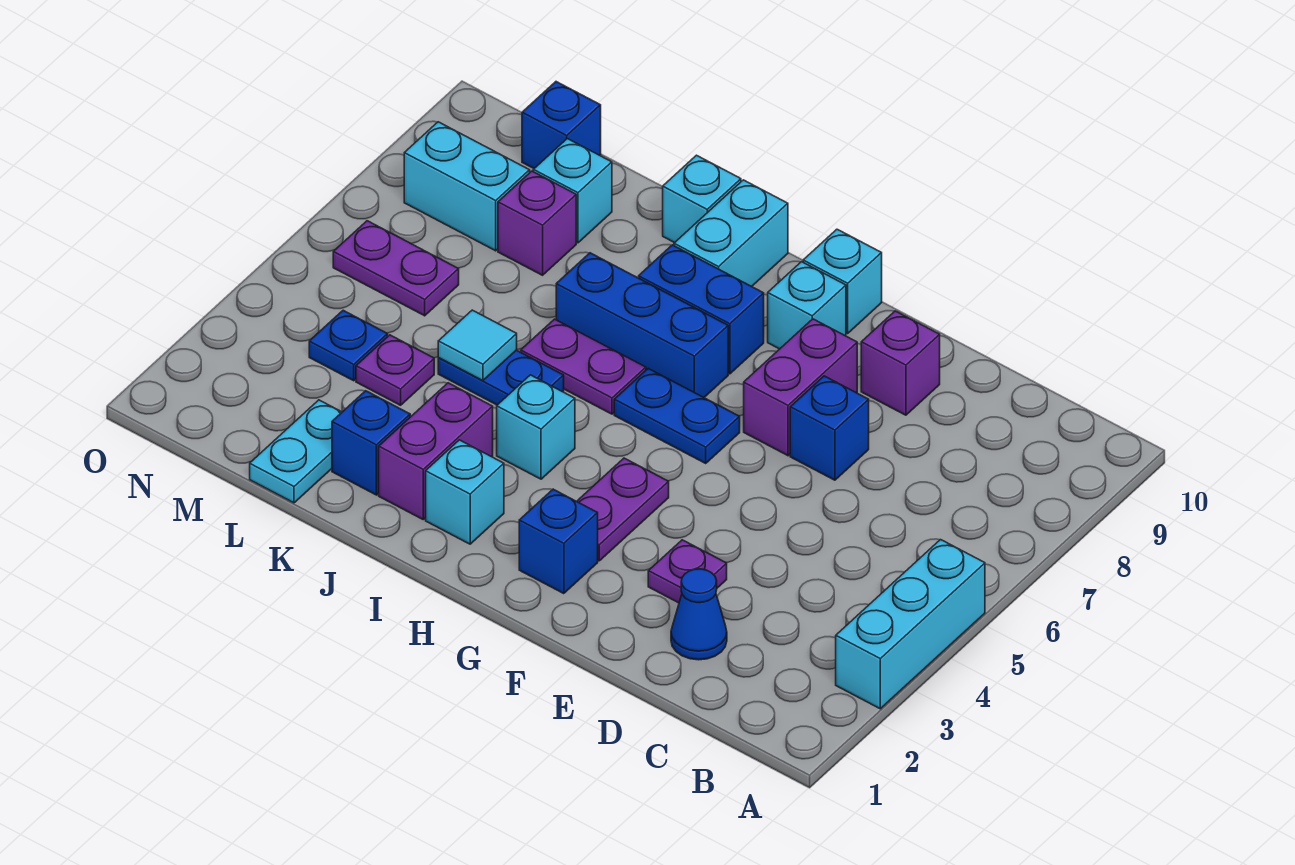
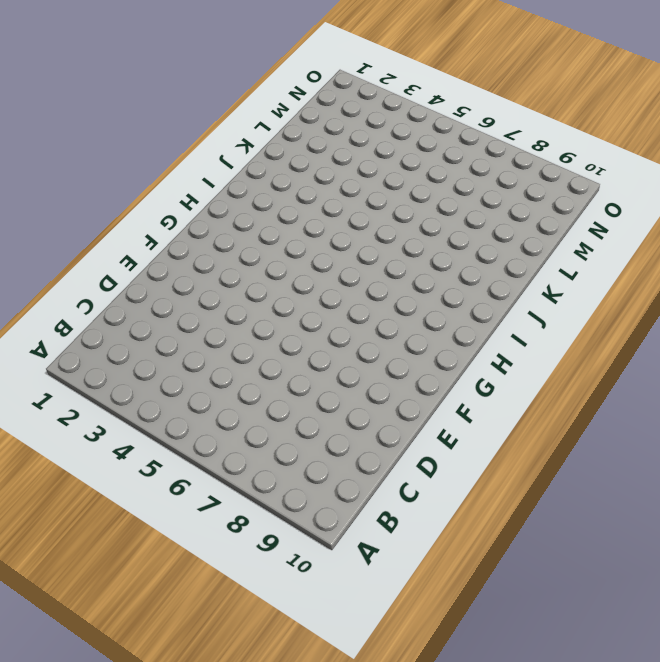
none -> cyan 1x3 brick [836,540,985,709]
none -> blue 1x1 cone [671,569,727,660]
none -> purple 1x1 plate [648,540,727,603]
none -> blue 1x1 brick [790,376,869,480]

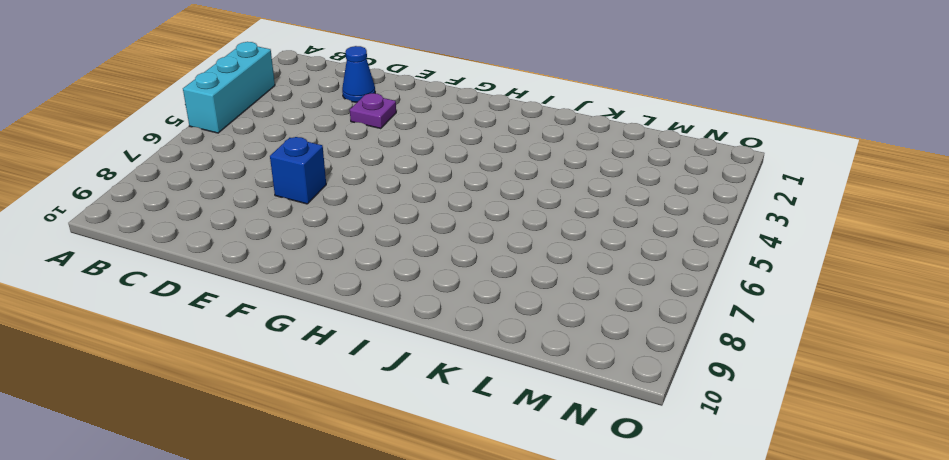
none -> purple 1x1 brick [861,311,940,415]
none -> purple 1x2 brick [744,319,857,456]
none -> blue 1x1 brick [519,489,598,594]
none -> purple 1x2 plate [577,458,669,561]

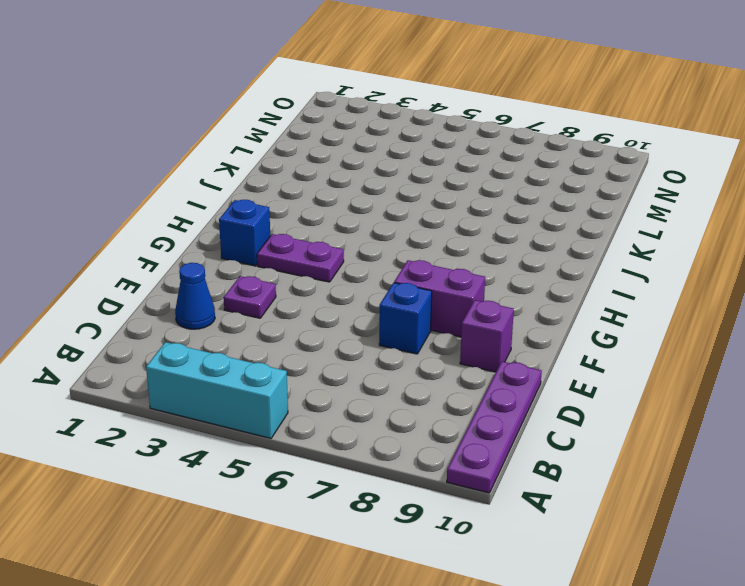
purple 1x4 plate [447,361,542,493] -> none
none -> blue 1x2 plate [614,368,740,463]
none -> cyan 1x1 brick [768,262,846,349]
none -> cyan 1x1 brick [803,229,882,333]
none -> blue 1x3 brick [556,253,728,397]

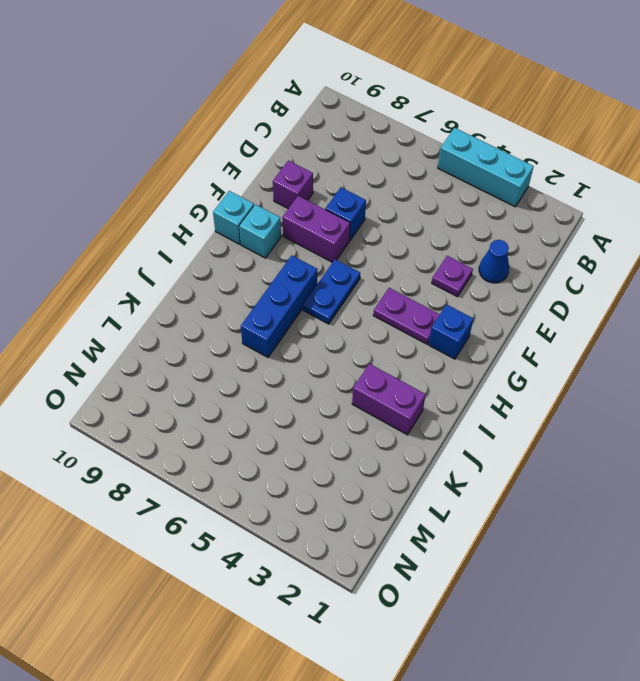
none -> blue 1x2 brick [639,245,764,374]
none -> cyan 1x1 brick [426,440,504,544]
none -> cyan 1x1 brick [497,375,575,479]
none -> purple 1x2 plate [521,319,646,414]

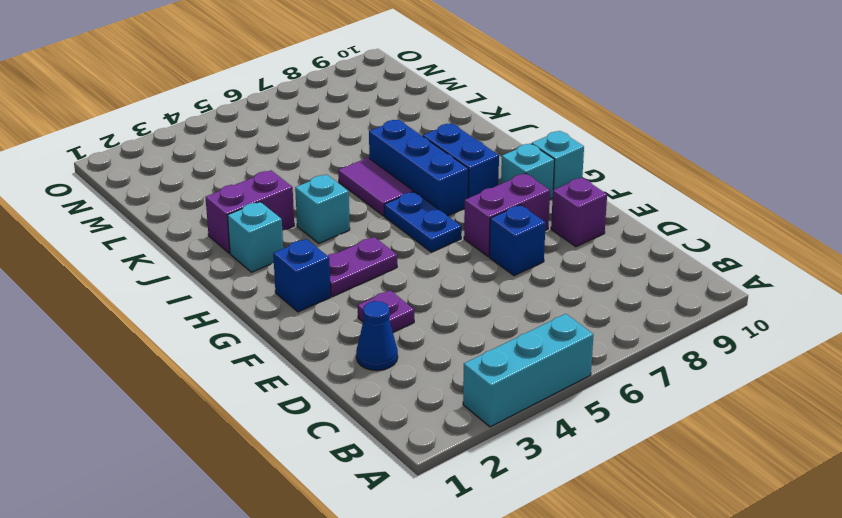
purple 1x2 tile [338,158,413,216] -> purple 1x2 plate [521,319,646,414]
none -> cyan 1x2 brick [674,180,788,286]
none -> blue 1x2 plate [438,350,564,405]
none -> cyan 1x1 brick [663,155,741,243]
none -> blue 1x1 brick [332,391,410,495]

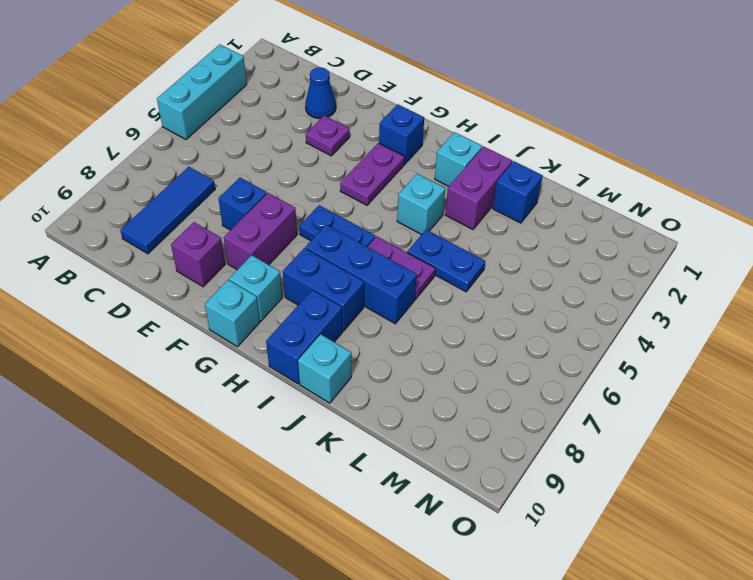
blue 1x3 tile [120,167,215,254] -> none
blue 1x2 brick [266,290,342,384] -> cyan 1x2 brick [674,180,788,286]
none -> cyan 1x2 plate [250,400,342,503]
none -> purple 1x1 plate [356,335,434,405]
none -> purple 1x1 brick [498,171,576,275]
none -> cyan 1x1 brick [533,139,612,243]

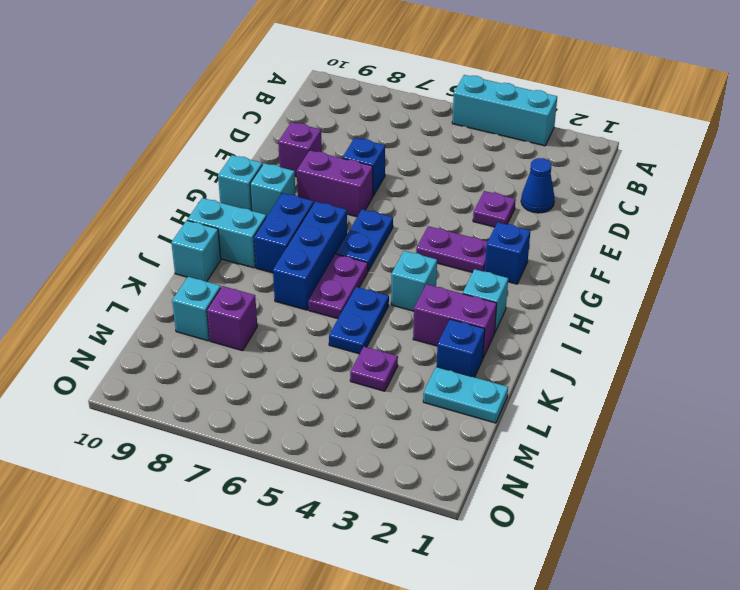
none -> blue 1x1 plate [309,310,388,381]
none -> purple 1x2 plate [333,221,459,316]
none -> cyan 1x2 brick [404,122,530,251]
none -> blue 1x1 brick [522,82,601,168]

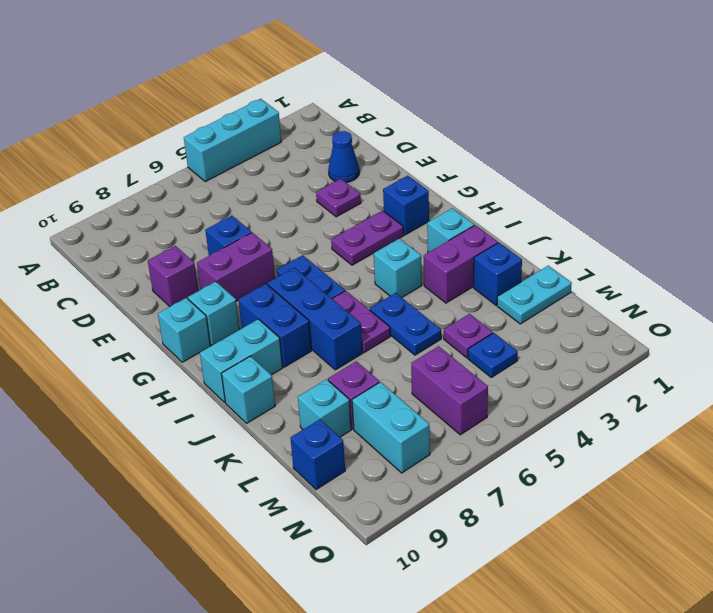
purple 1x2 brick [411,346,488,435] -> purple 1x2 plate [333,221,459,316]
none -> cyan 1x1 tile [438,310,517,381]

